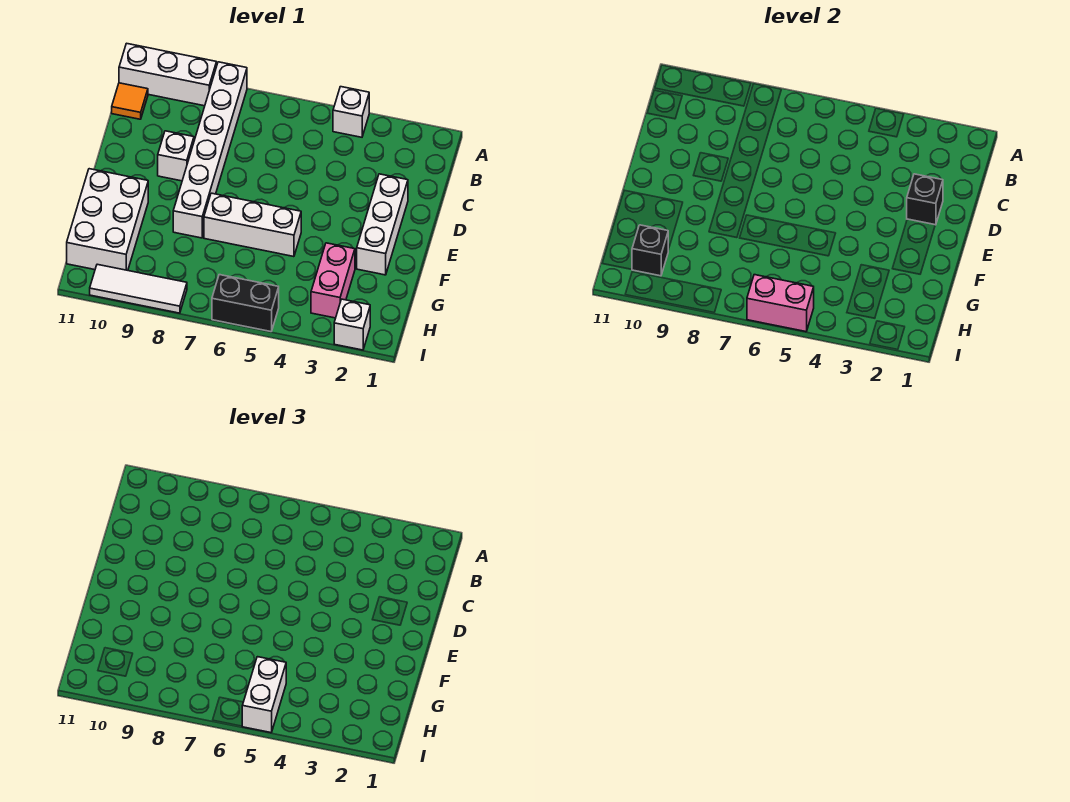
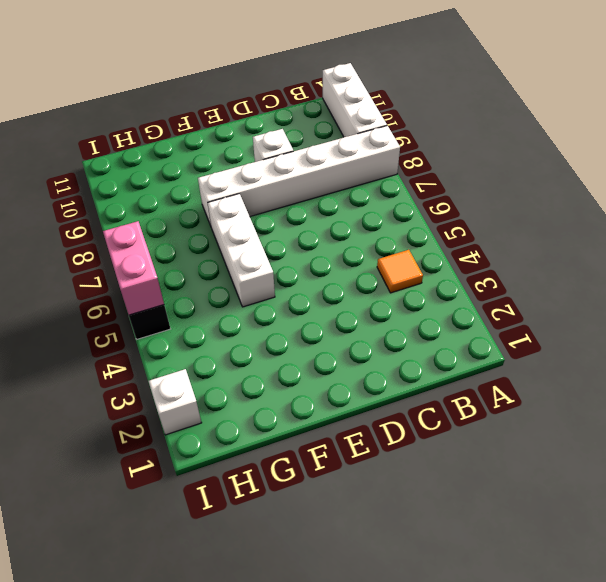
orange 1x1 tile [377,250,423,293] -> orange 1x1 tile moved to [112,83,148,119]
none -> white 1x1 brick [333,87,369,137]
none -> white 1x3 brick [357,174,408,275]
none -> white 2x3 brick [67,169,148,270]

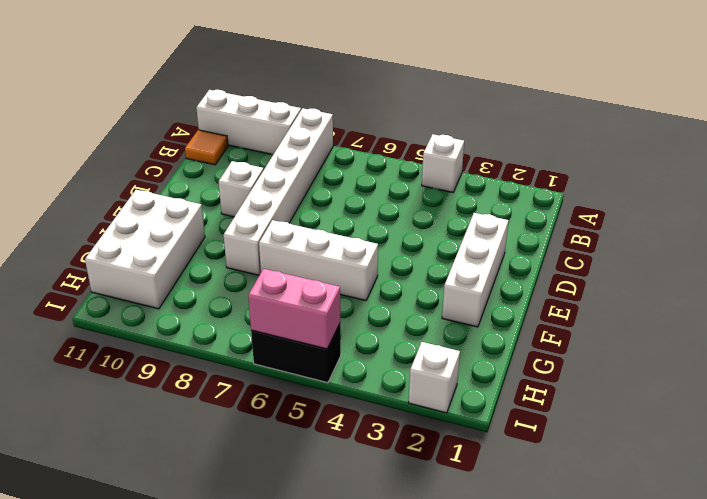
none -> pink 1x2 brick [311,243,355,318]
none -> white 1x3 tile [90,264,187,313]
none -> black 1x1 brick [907,174,943,225]

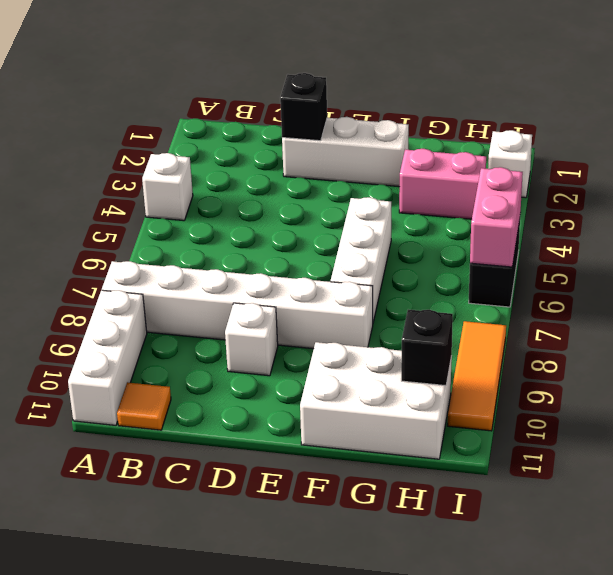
orange 1x3 tile [448,321,506,431] -> white 1x3 tile [90,264,187,313]
none -> white 1x2 brick [242,657,286,733]

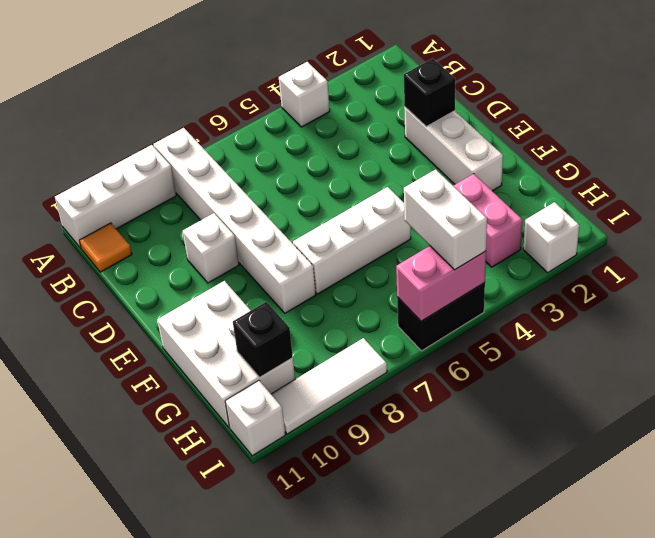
white 1x1 brick [225,381,285,456] -> none

